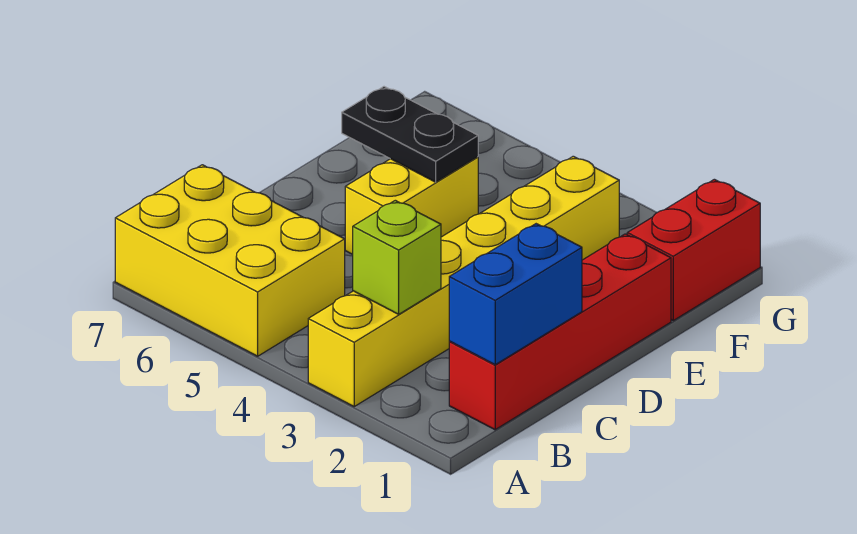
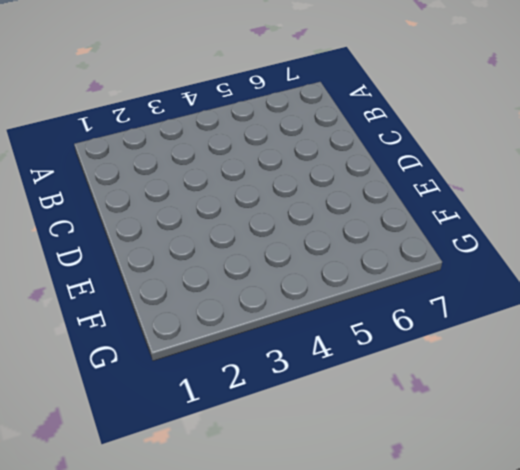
none -> yellow 1x6 brick [308,156,619,406]
none -> yellow 2x3 brick [115,165,345,356]

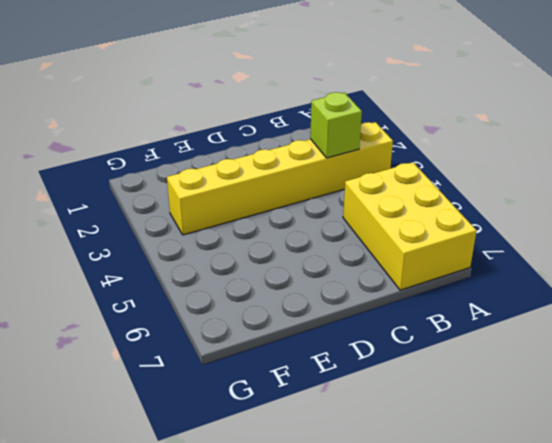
none -> red 1x4 brick [449,234,671,430]
none -> yellow 1x2 brick [345,157,478,254]

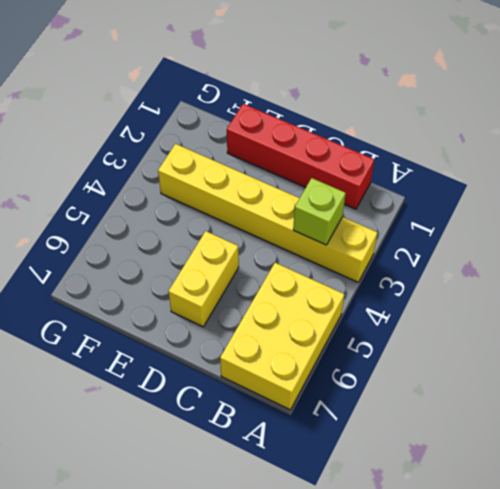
yellow 1x2 brick [168,231,239,327] -> yellow 1x2 brick turned to [345,157,478,254]
none -> red 1x2 brick [627,179,760,320]
none -> blue 1x2 brick [449,224,582,365]

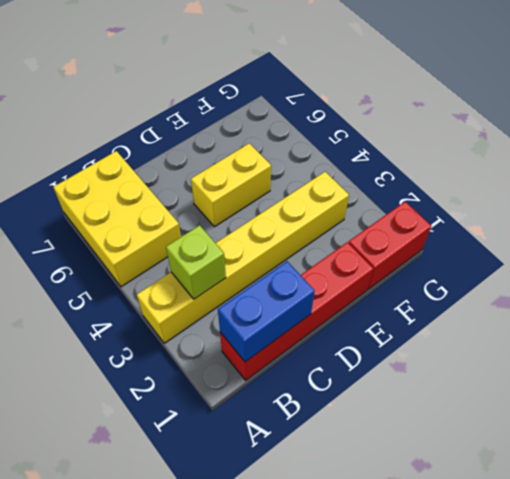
none -> black 1x2 plate [342,87,478,182]

